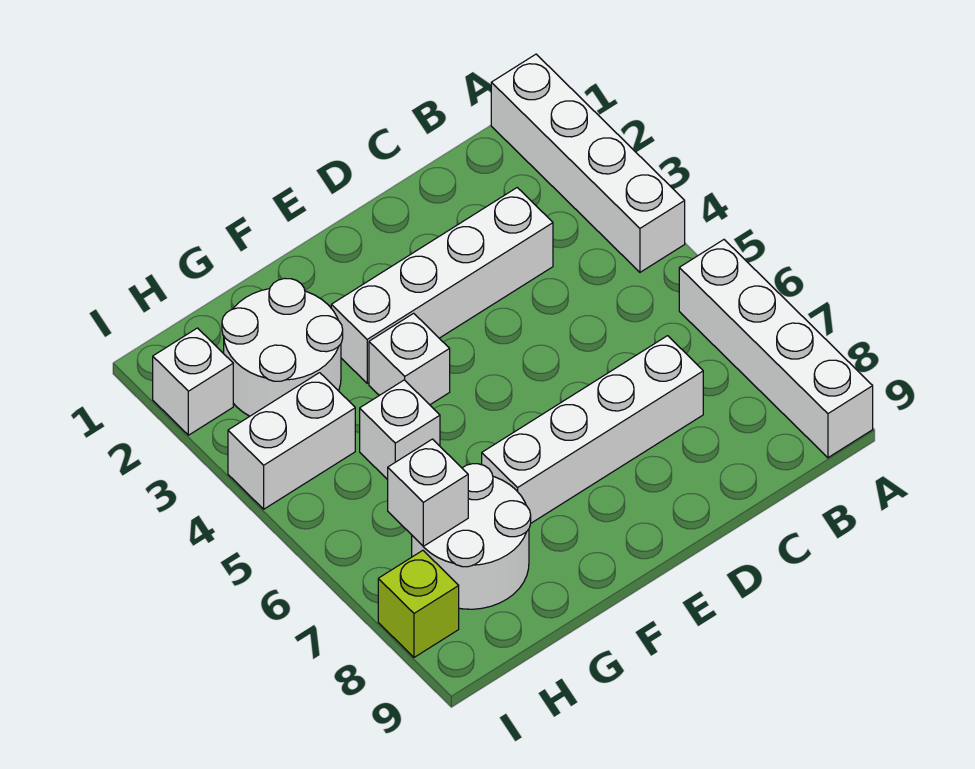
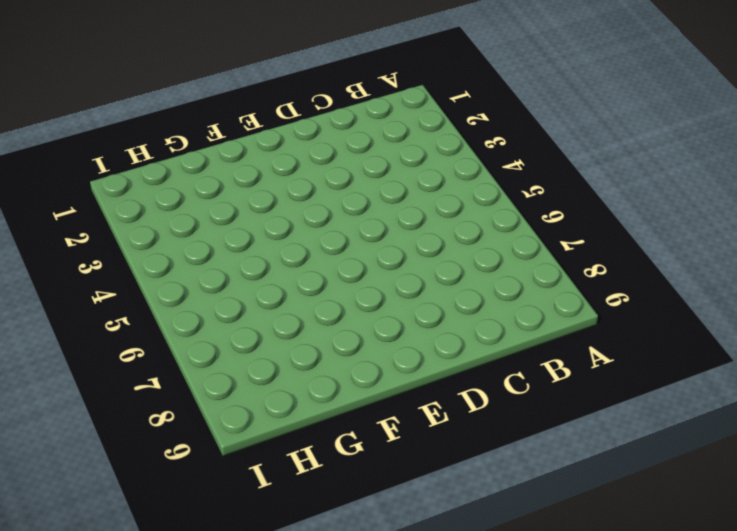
none -> white 1x4 brick [491,54,685,272]
none -> white 1x4 brick [679,240,873,458]
none -> white 1x4 brick [331,188,553,383]

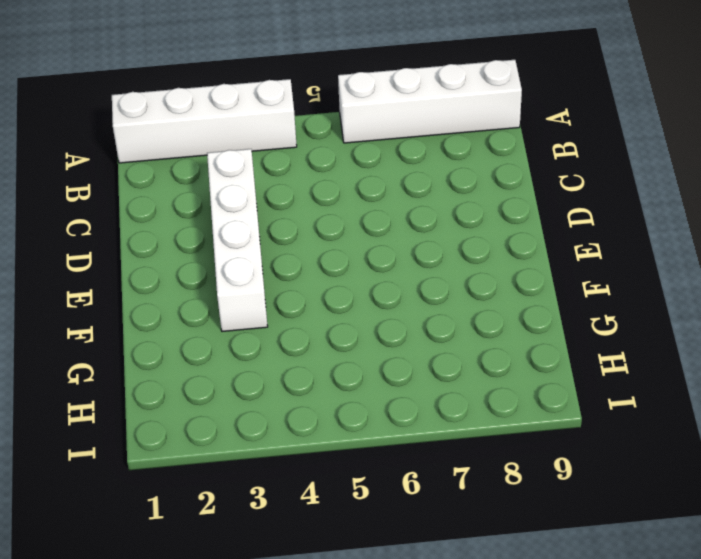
none -> white 1x4 brick [482,336,703,523]
none -> white 1x1 brick [369,313,450,405]
none -> white 2x2 round brick [222,278,343,416]

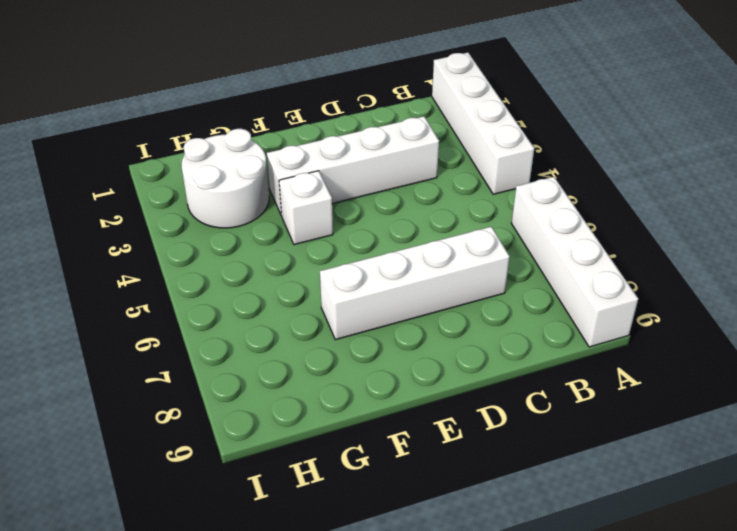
none -> white 1x1 brick [360,380,440,480]
none -> white 2x2 round brick [412,464,531,609]
none -> white 1x2 brick [228,373,355,509]

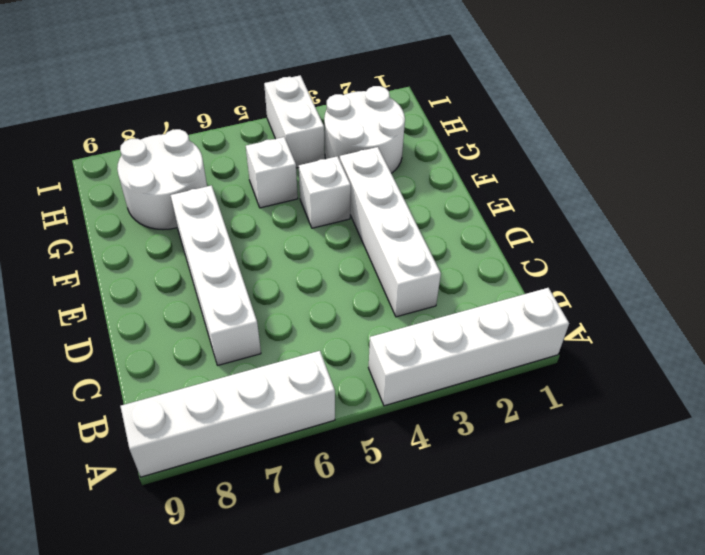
none -> white 1x1 brick [153,328,233,435]
none -> lime 1x1 brick [378,550,459,657]
none -> white 1x1 brick [388,439,468,547]

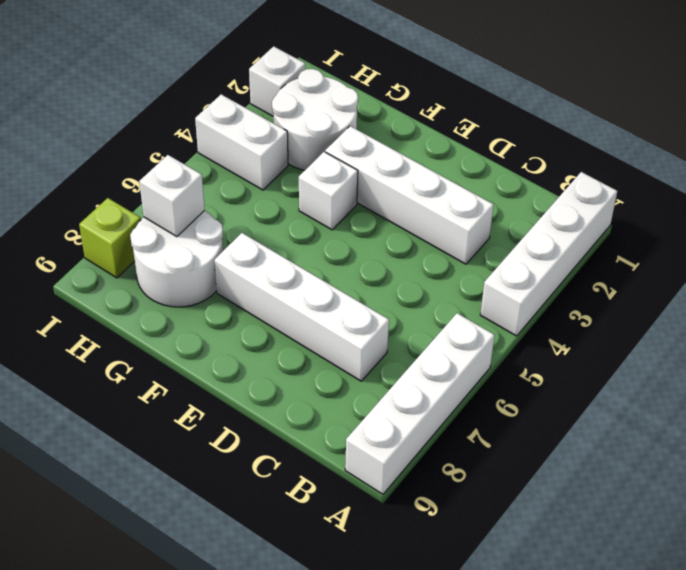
none -> white 1x1 brick [360,380,440,480]

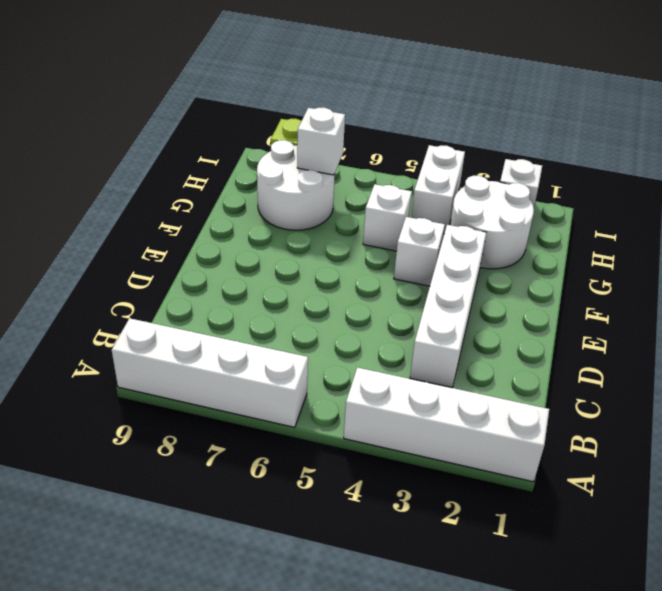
none -> white 1x4 brick [482,336,703,523]

